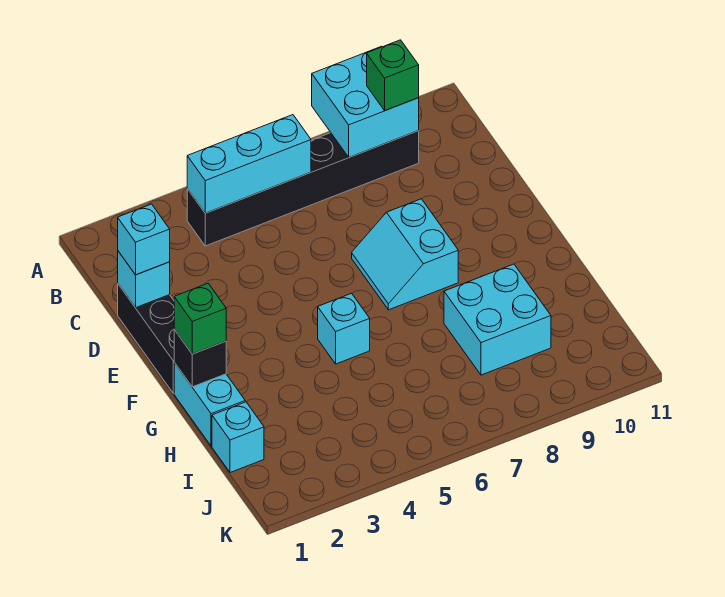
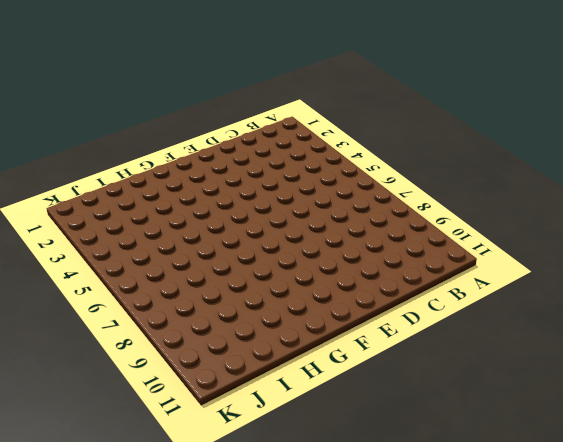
none -> black 1x6 brick [187,131,419,246]
none -> black 1x3 brick [118,284,174,393]
none -> cyan 2x2 slope [352,199,458,310]

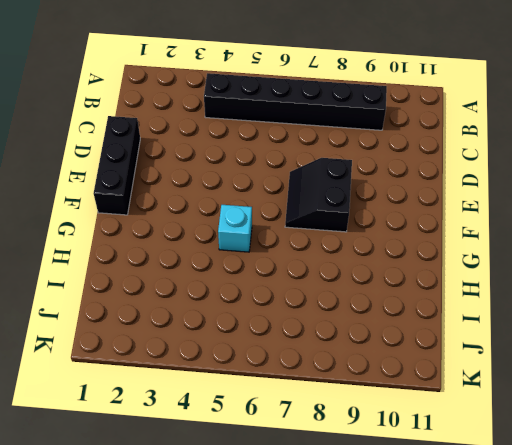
black 2x2 slope [285,158,352,232] -> cyan 2x2 slope [352,199,458,310]
none -> cyan 1x2 brick [174,363,245,446]
none -> cyan 2x2 brick [444,264,551,375]
none -> cyan 1x1 brick [212,402,264,473]

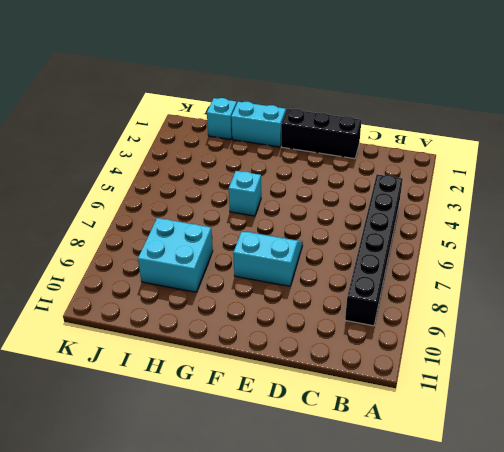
none -> cyan 2x2 brick [312,46,419,157]
none -> cyan 1x3 brick [187,115,311,213]
none -> cyan 1x1 brick [118,251,170,308]

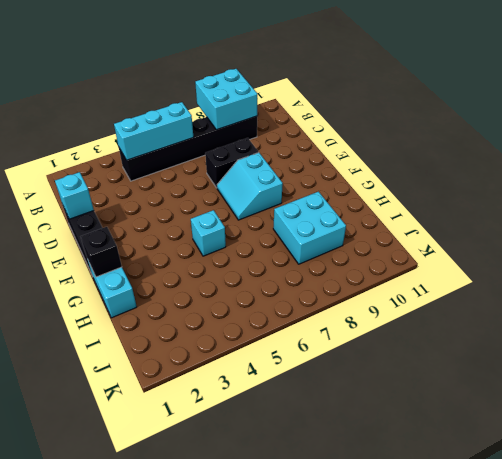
black 1x2 brick [205,138,259,188] -> none
none -> cyan 1x1 brick [212,402,264,473]
none -> green 1x1 brick [367,40,419,111]
none -> cyan 1x1 brick [118,204,170,275]

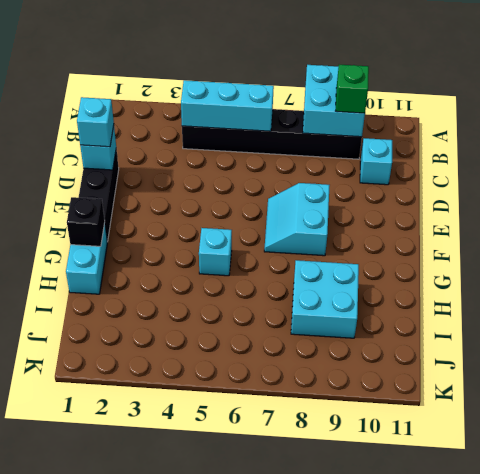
cyan 1x1 brick [360,138,392,185] -> cyan 1x1 brick moved to [212,402,264,473]
none -> green 1x1 brick [174,284,226,354]

